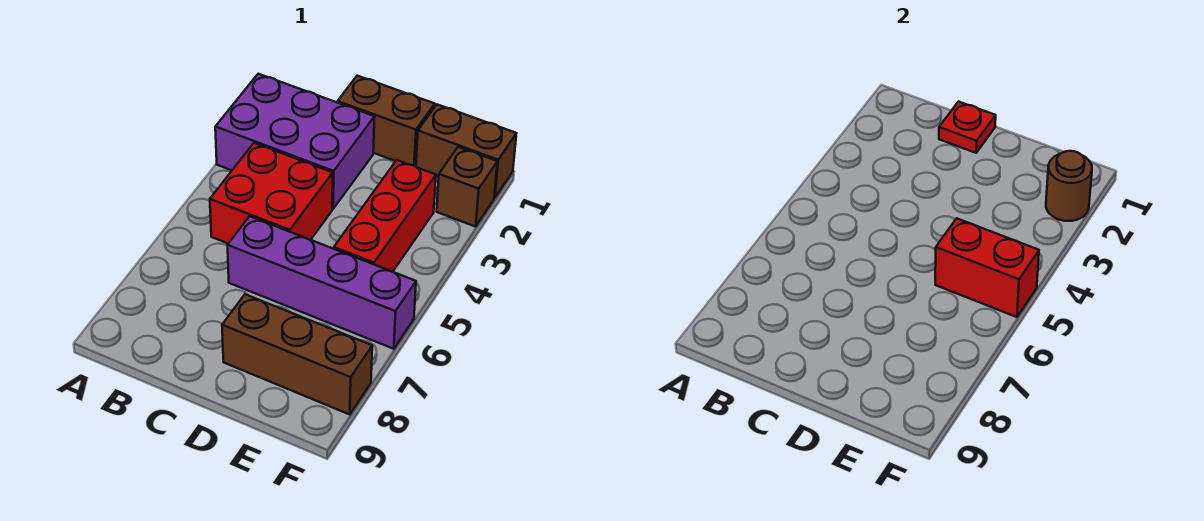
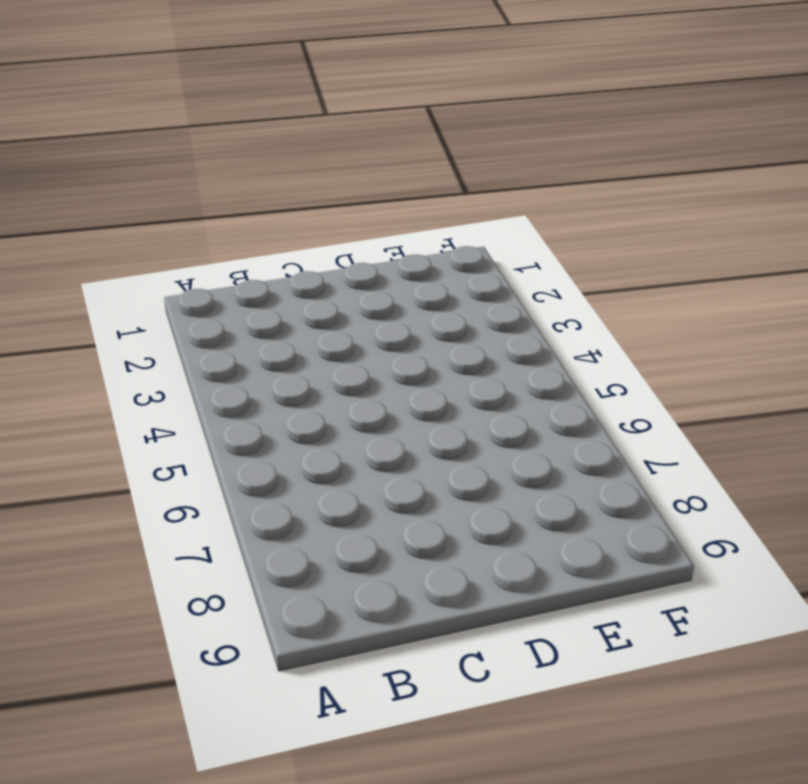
none -> purple 2x3 brick [215,74,375,209]
none -> red 2x2 brick [210,143,333,244]

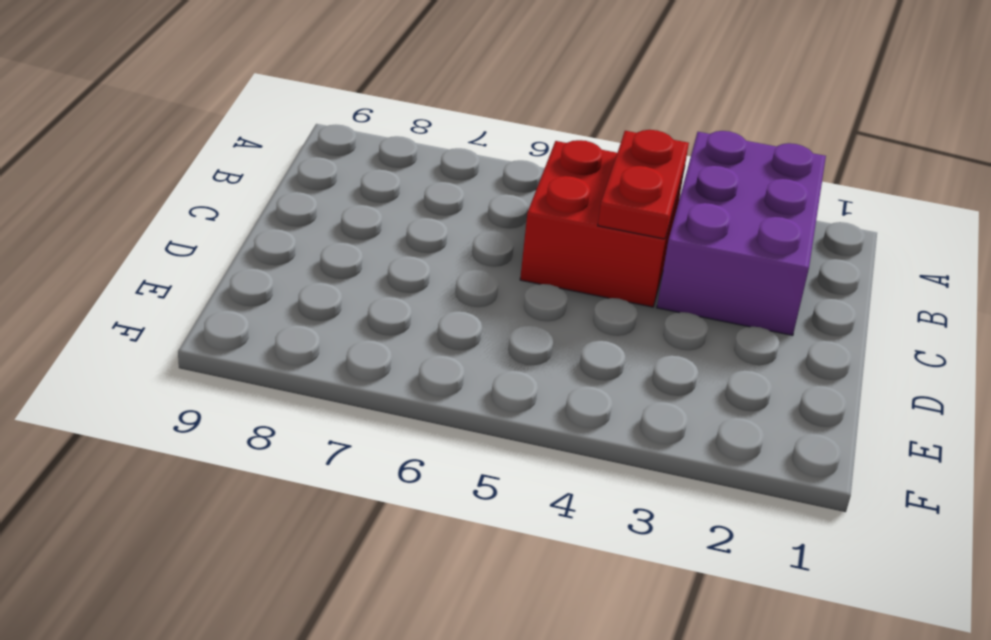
red 1x2 plate [598,130,689,239] -> none
none -> brown 1x2 brick [337,76,435,166]
none -> purple 1x4 brick [228,216,416,349]

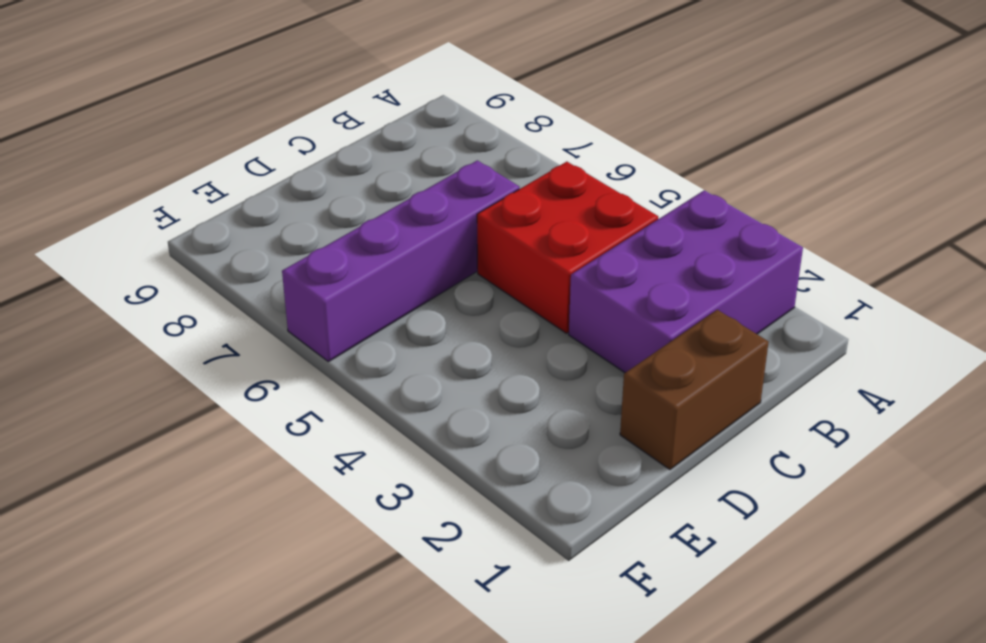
none -> brown 1x3 brick [222,294,372,414]
none -> brown 1x2 brick [416,105,516,198]

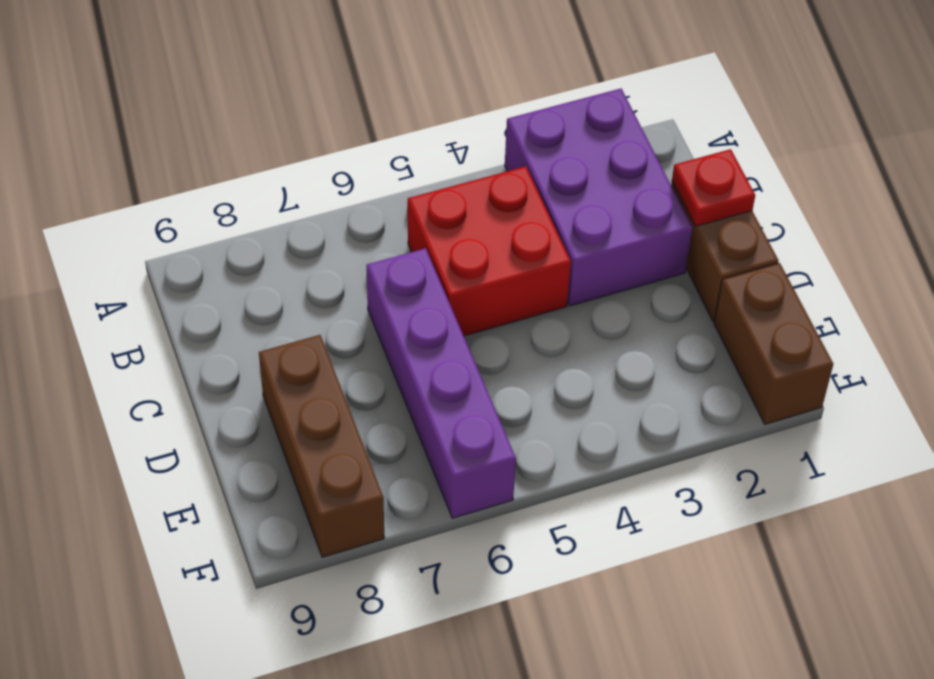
none -> red 1x3 brick [334,160,436,272]
none -> brown 1x1 brick [437,147,497,227]

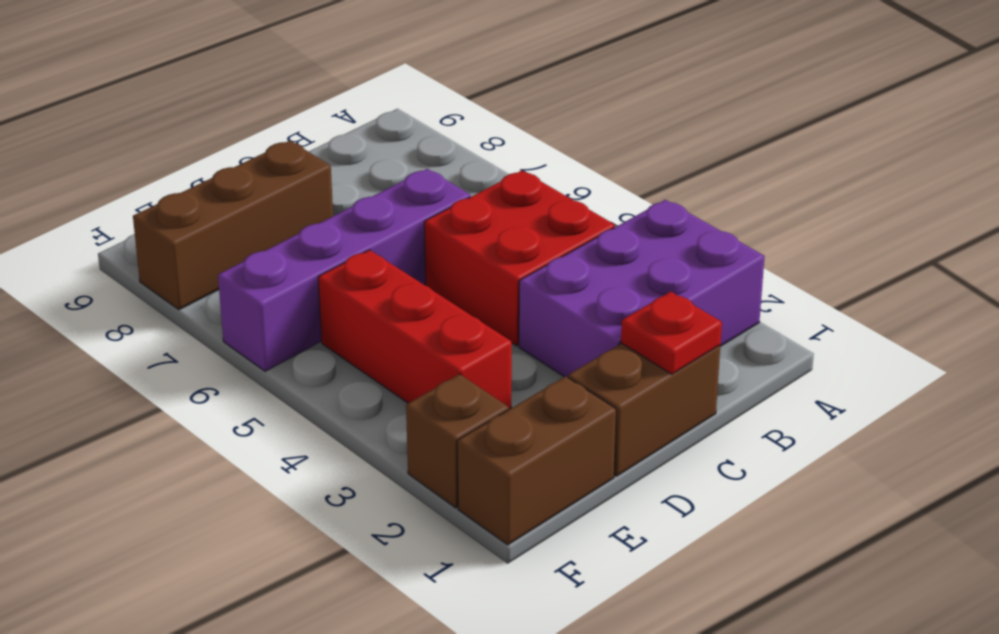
none -> red 1x2 brick [935,218,1039,317]
none -> brown 1x1 round brick [1046,151,1092,221]

